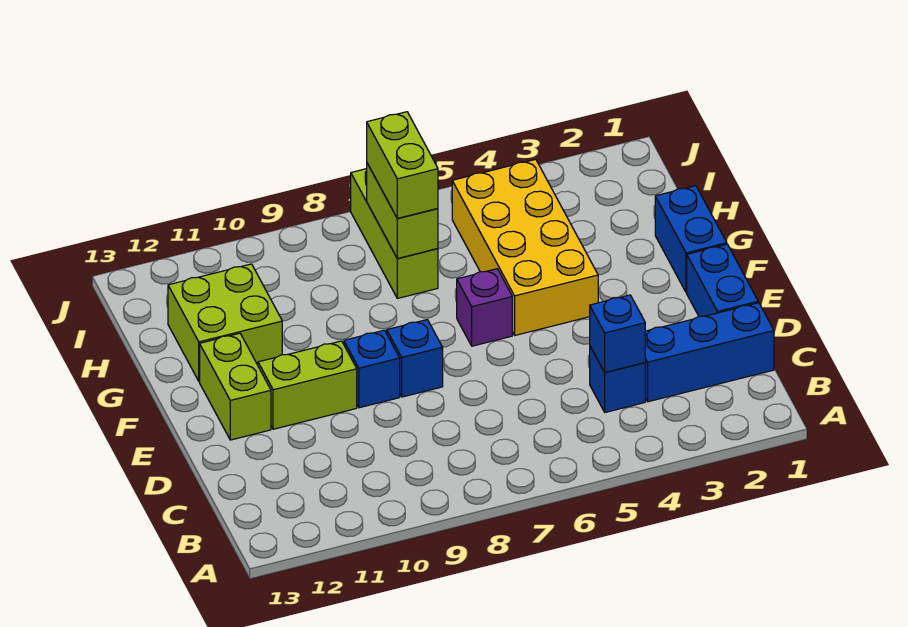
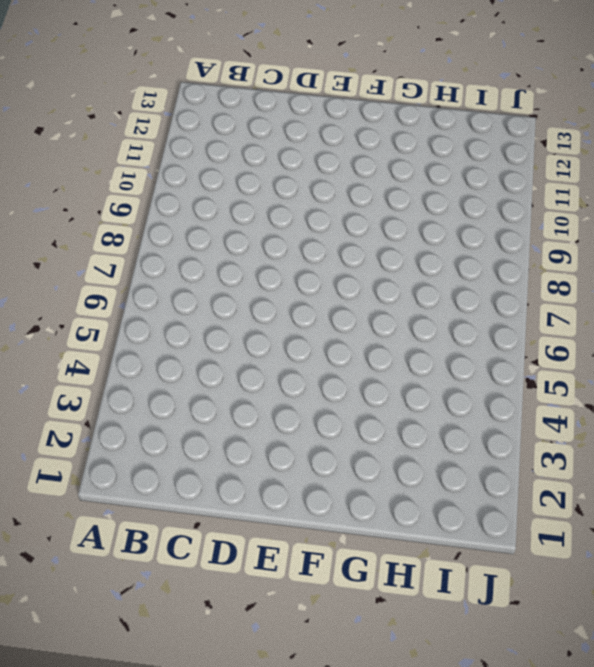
none -> blue 1x3 brick [645,303,774,402]
none -> blue 1x1 brick [590,347,645,412]
none -> blue 1x2 brick [687,244,758,317]

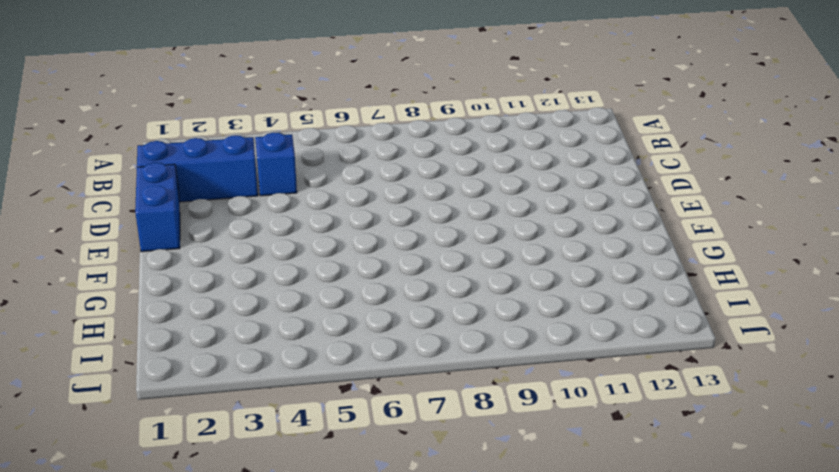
none -> blue 1x1 brick [387,320,443,397]
none -> blue 1x1 brick [344,330,400,408]
none -> lime 1x2 brick [258,341,357,429]

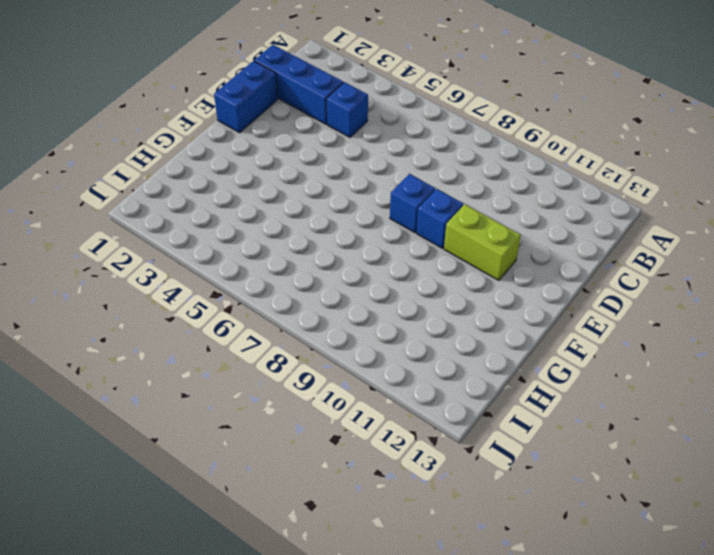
none -> lime 1x2 brick [200,333,271,440]
none -> blue 1x2 brick [655,186,727,292]
none -> yellow 2x4 brick [452,159,598,335]

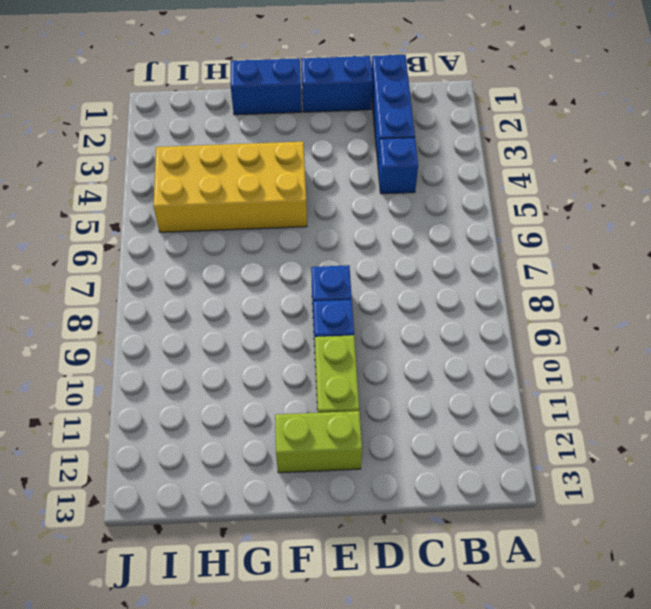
none -> purple 1x1 brick [457,269,512,346]
none -> lime 2x2 brick [168,264,282,381]
none -> lime 1x3 brick [351,169,438,298]

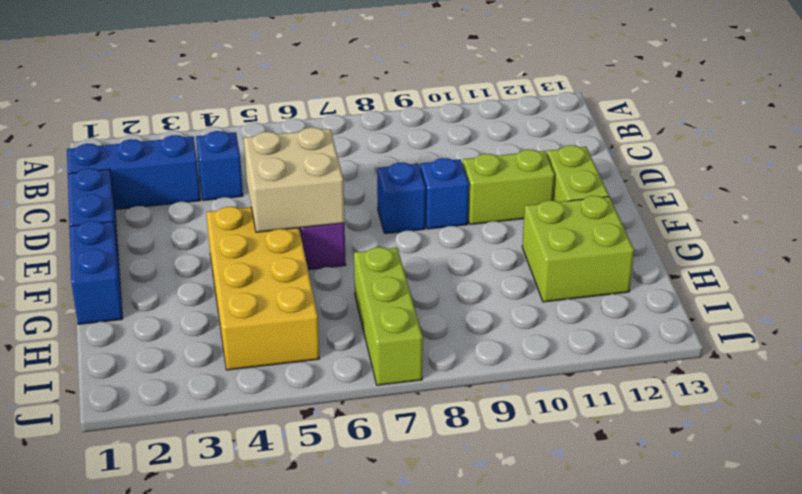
tan 2x2 brick [244,127,345,232] -> none
none -> blue 1x1 brick [590,295,645,372]
none -> lime 1x2 brick [367,163,438,258]
none -> lime 1x2 brick [367,112,438,218]

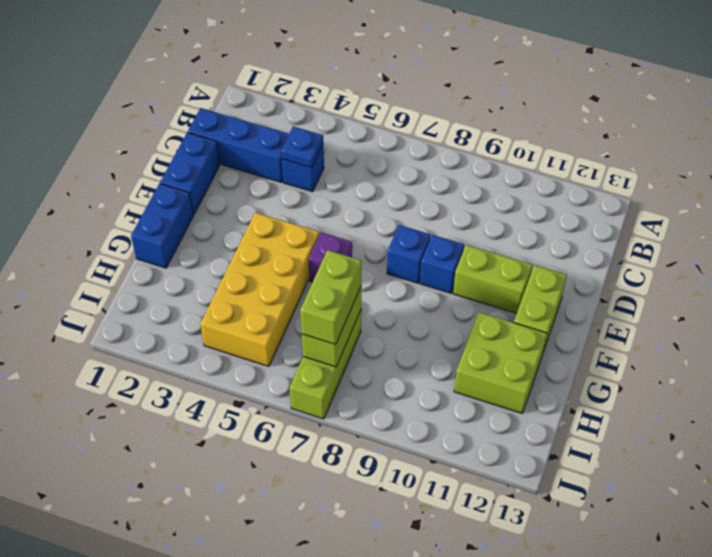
blue 1x1 plate [281,127,323,167] -> blue 1x1 brick [590,295,645,372]

